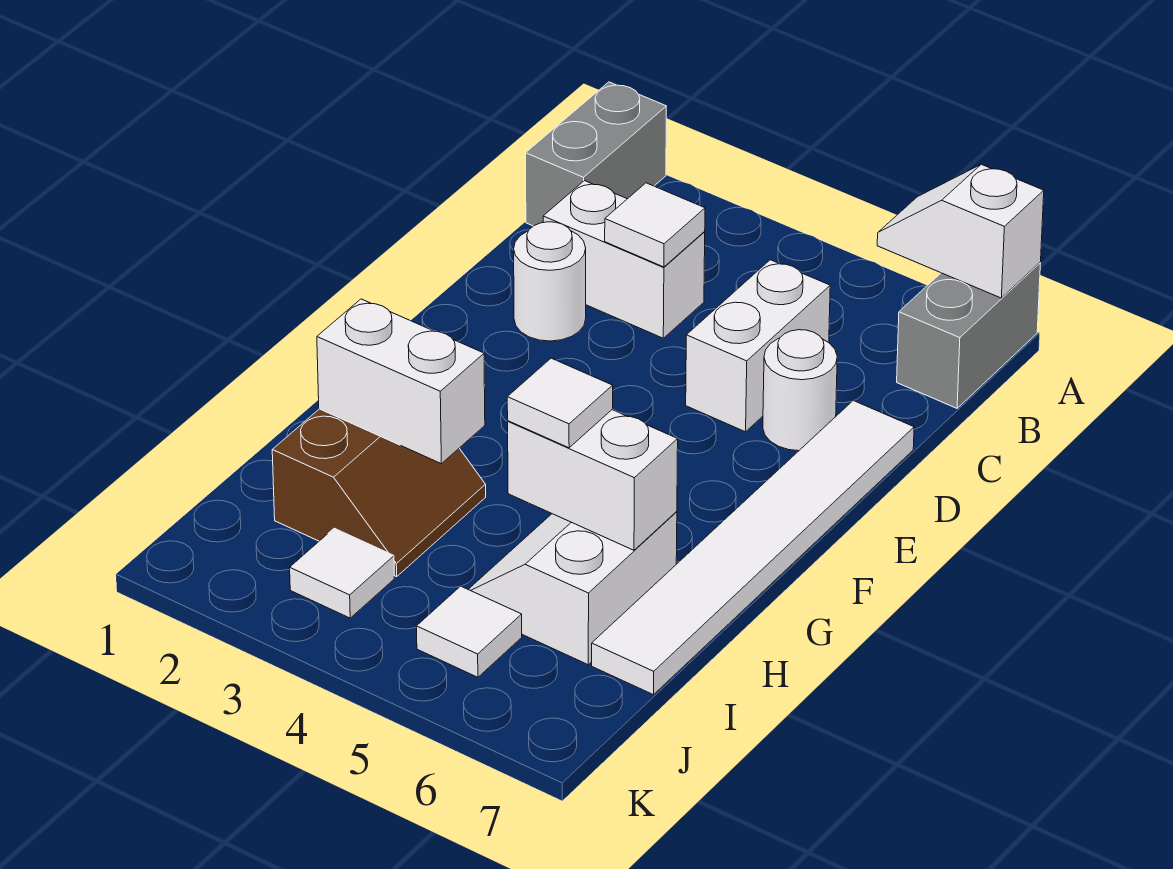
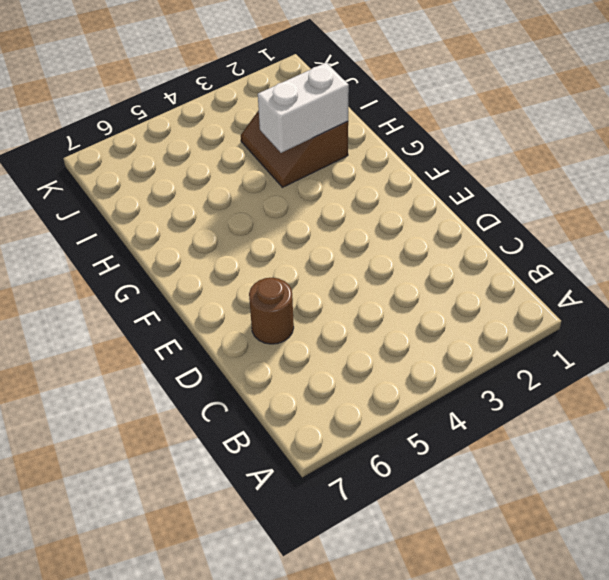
brown 1x1 round brick [249,278,294,344] -> white 1x1 round brick [763,330,837,451]
none -> grey 1x2 brick [526,82,666,226]
none -> grey 1x2 brick [897,263,1040,408]
none -> white 1x2 brick [543,181,705,338]

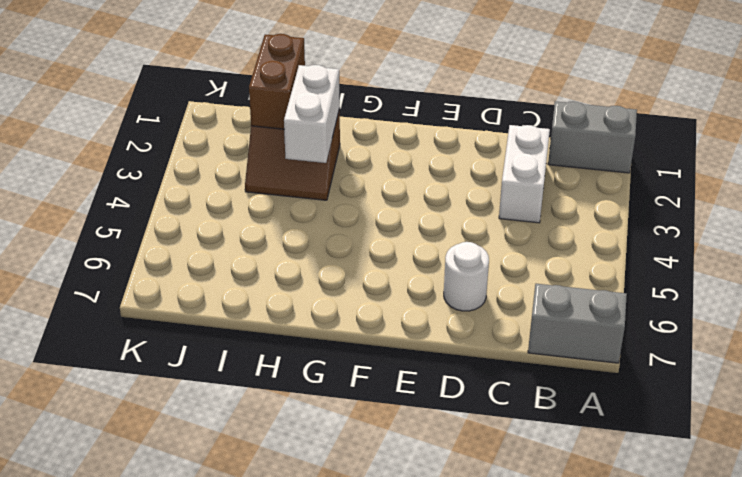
brown 1x2 brick [249,34,305,129] -> none
none -> white 1x2 brick [686,260,830,432]
none -> white 1x1 round brick [514,222,586,341]
none -> white 1x6 tile [592,401,914,695]

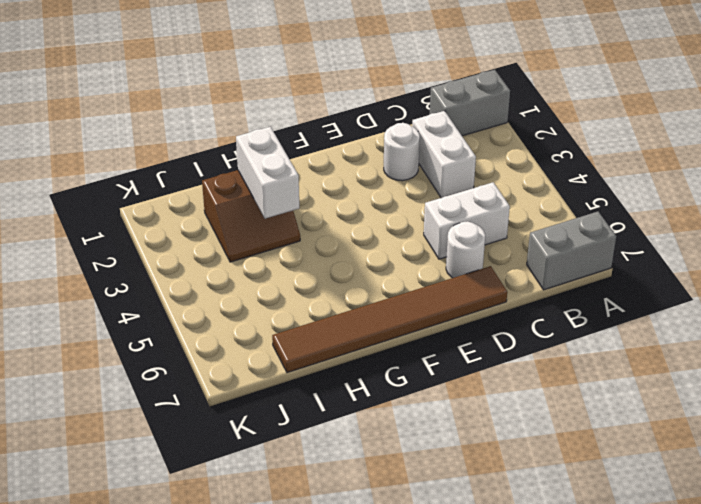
brown 1x6 tile [272,266,507,373] -> white 1x6 tile [592,401,914,695]
none -> white 2x2 slope [468,512,677,665]
none -> white 1x1 tile [290,528,394,618]
none -> white 1x1 tile [417,586,522,677]

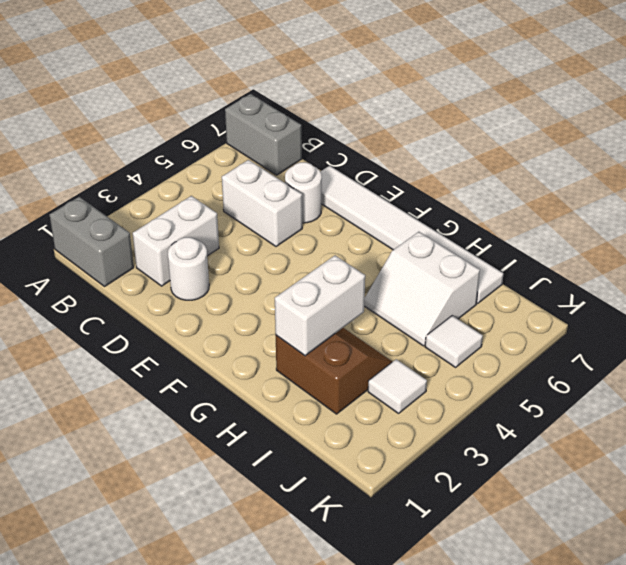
none -> white 1x2 slope [877,164,1044,298]
none -> white 1x1 tile [605,183,705,267]
none -> white 1x2 brick [508,410,678,550]

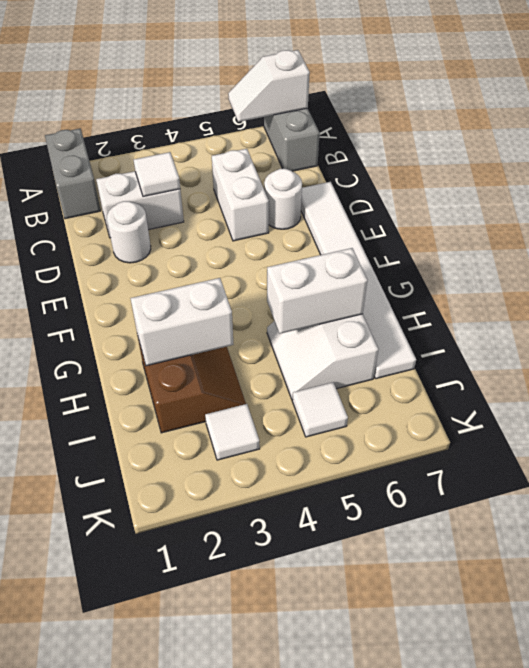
none -> white 1x1 tile [507,358,613,448]

